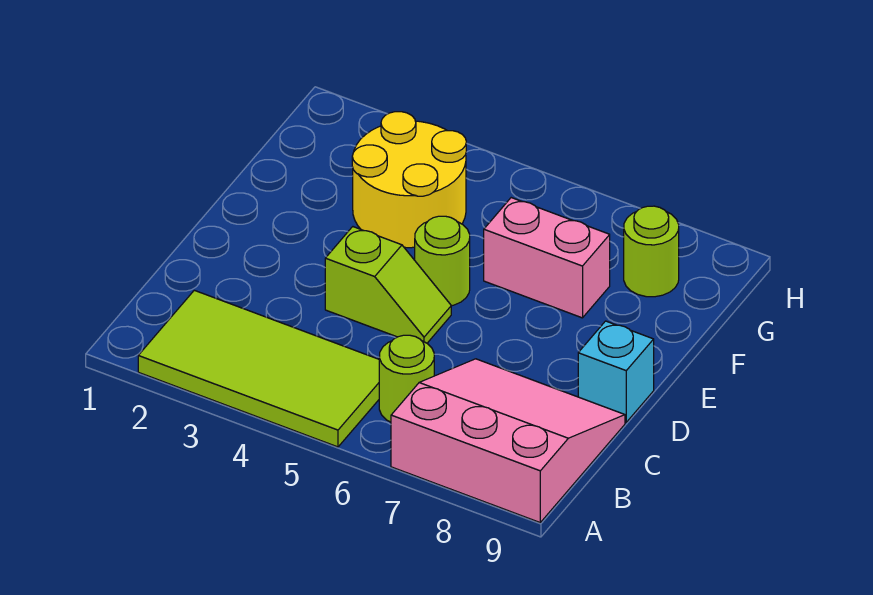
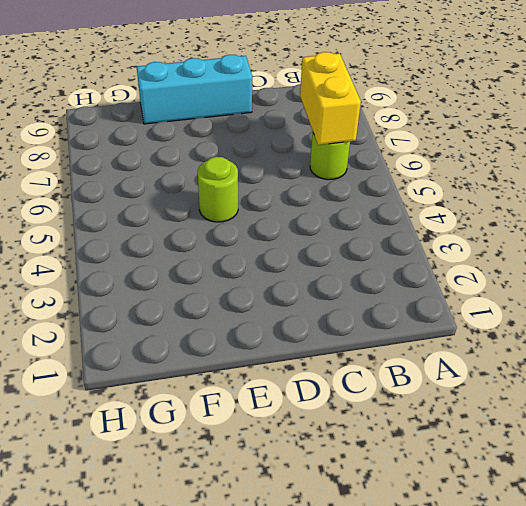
yellow 1x2 brick [300,52,361,145] -> none
cyan 1x3 brick [137,55,252,124] -> cyan 1x1 brick [578,321,654,422]
none -> lime 2x4 tile [138,290,379,447]
none -> pink 3x3 slope [391,359,625,522]

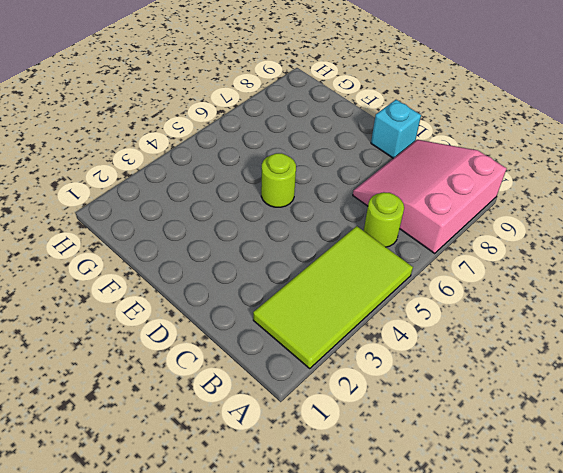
none -> lime 1x2 slope [325,227,451,343]
none -> yellow 2x2 round brick [352,112,466,248]

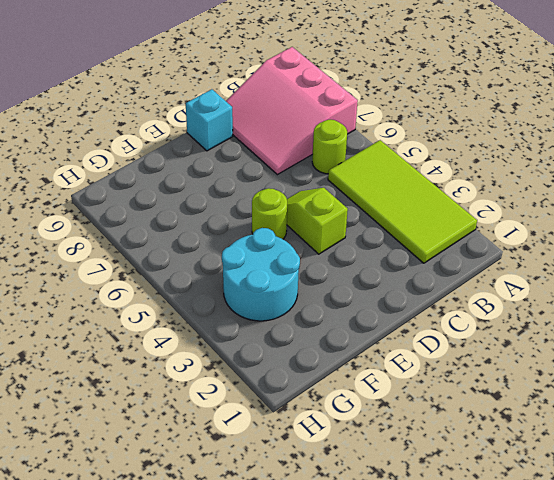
cyan 2x2 round brick [222,228,300,321] -> yellow 2x2 round brick [352,112,466,248]
none -> pink 1x2 brick [484,198,610,318]
none -> lime 1x1 round brick [624,206,679,297]

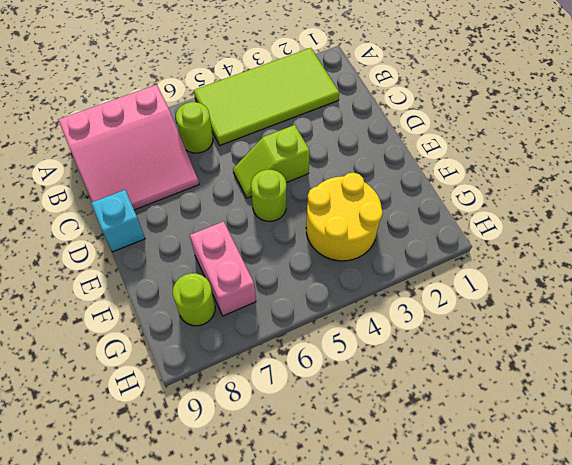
pink 1x2 brick [190,221,256,316] -> pink 1x2 brick turned to [484,198,610,318]

